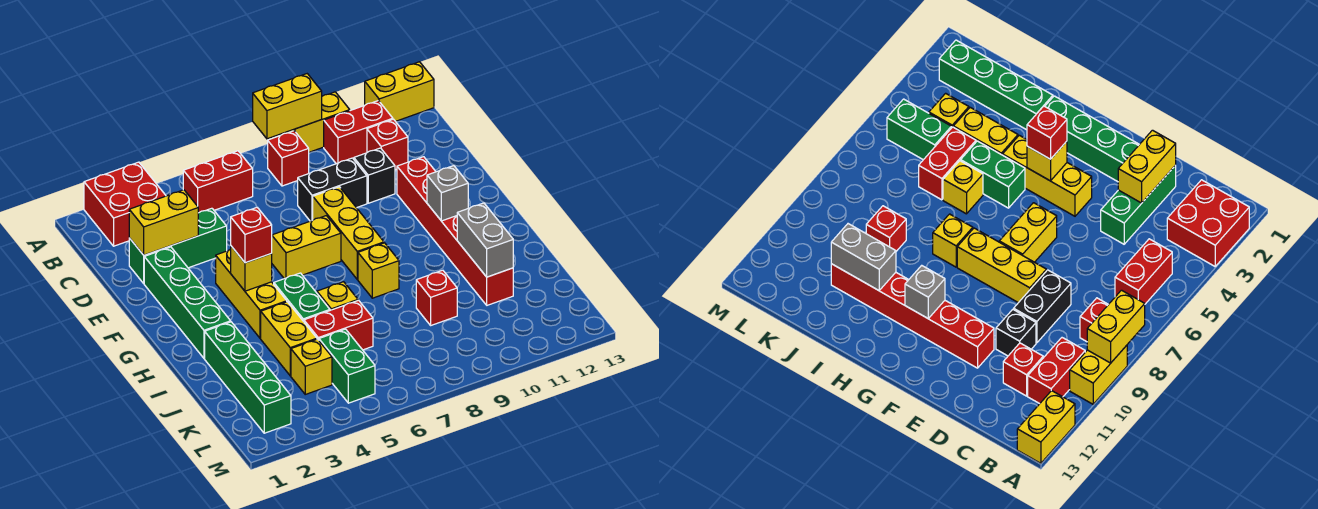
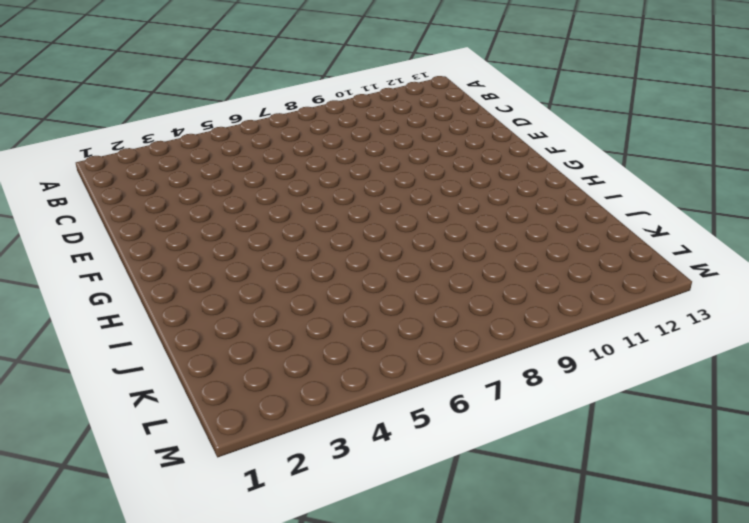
none -> red 2x2 brick [84,162,166,246]
none -> yellow 1x2 brick [281,92,350,152]
none -> yellow 1x2 brick [365,62,434,121]
none -> red 1x2 brick [183,151,253,213]

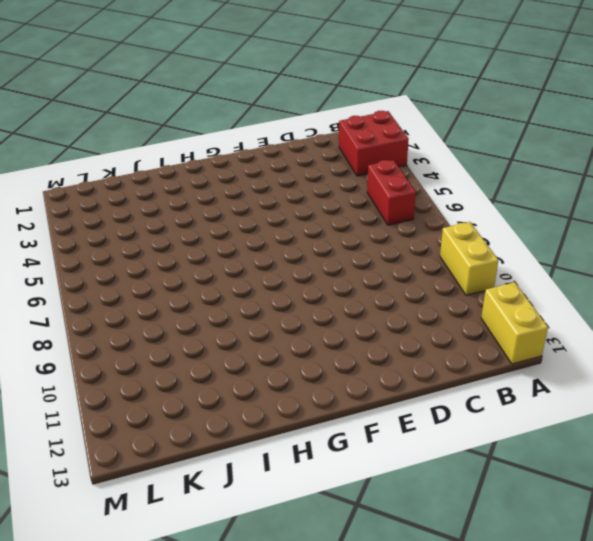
none -> red 1x1 brick [268,131,309,186]
none -> red 1x2 brick [324,101,393,164]
none -> red 1x1 brick [367,119,408,170]
none -> green 1x3 brick [129,208,227,283]

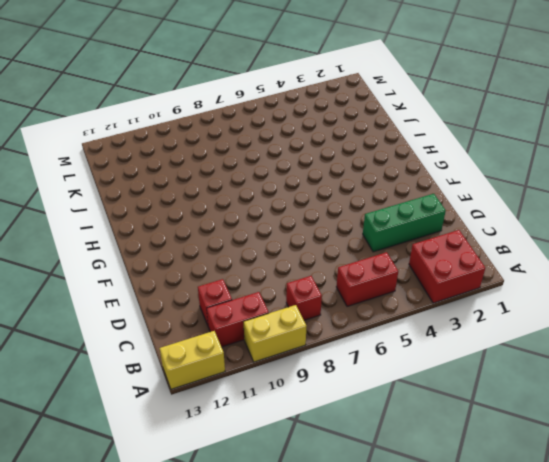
none -> black 1x2 brick [298,158,367,221]
none -> black 1x1 brick [354,148,395,203]
none -> green 1x4 brick [144,247,231,358]
none -> yellow 1x3 brick [313,187,384,279]

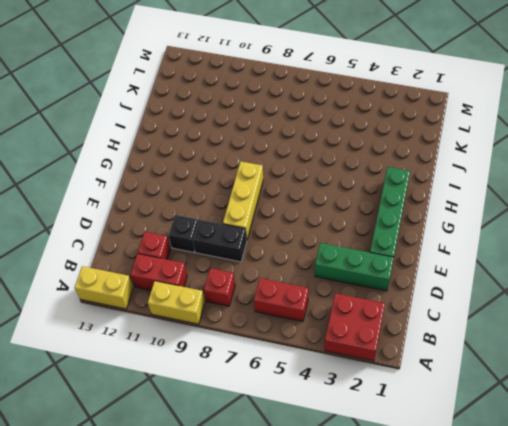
none -> red 1x6 brick [397,157,513,305]
none -> yellow 1x3 brick [216,249,287,338]
none -> yellow 1x2 brick [271,216,341,279]
none -> green 1x2 brick [274,273,330,322]

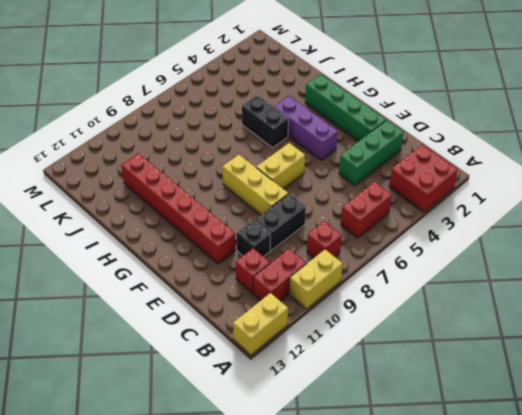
purple 1x3 brick [274,96,338,160] -> yellow 1x3 brick [216,249,287,338]
black 1x2 brick [242,95,288,148] -> green 1x2 brick [274,273,330,322]
none -> yellow 1x1 brick [358,243,399,298]
none -> green 1x4 brick [205,322,291,433]
none -> yellow 1x2 brick [261,302,317,376]
none -> yellow 1x1 brick [317,282,358,310]

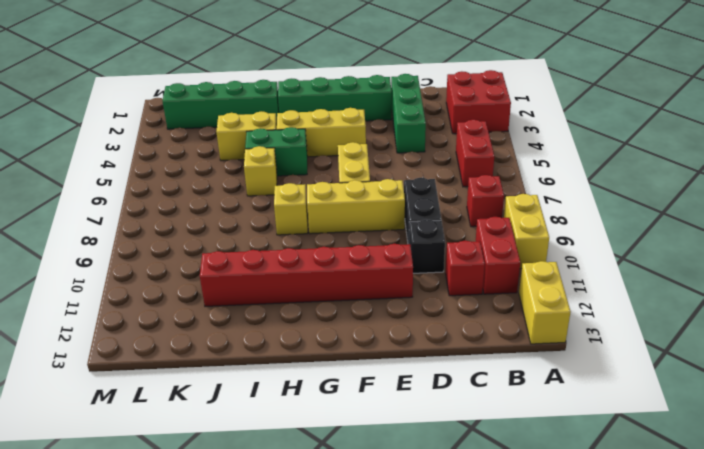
none -> red 1x2 brick [304,300,373,350]
none -> red 1x1 brick [416,270,457,325]
none -> yellow 1x1 brick [291,339,332,394]
none -> green 1x2 brick [319,329,375,403]

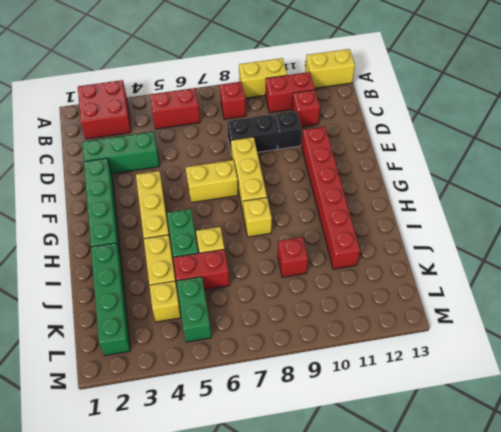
none -> yellow 1x2 brick [253,74,322,139]
none -> yellow 1x2 brick [129,190,198,255]
none -> yellow 1x1 brick [231,246,272,291]
none -> grey 1x1 brick [427,166,468,221]

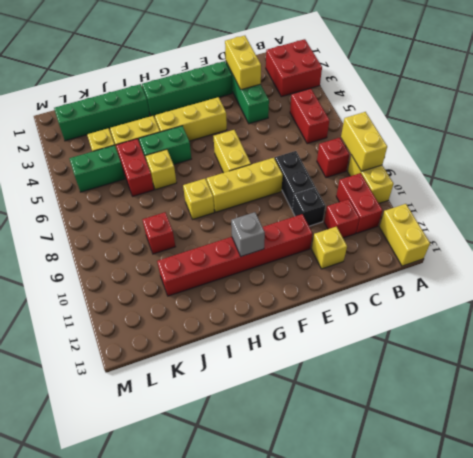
yellow 1x1 brick [312,227,347,269] -> yellow 1x1 brick moved to [231,246,272,291]
none -> grey 1x2 brick [457,203,513,277]
none -> red 1x1 brick [231,207,272,263]

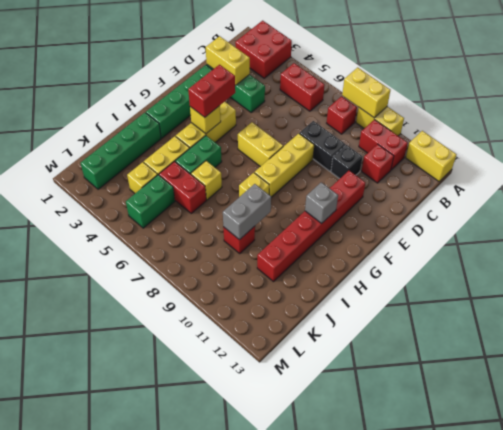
red 1x2 brick [188,65,235,117] -> red 1x1 brick [231,207,272,263]
grey 1x2 brick [223,184,271,240] -> grey 1x2 brick moved to [457,203,513,277]

